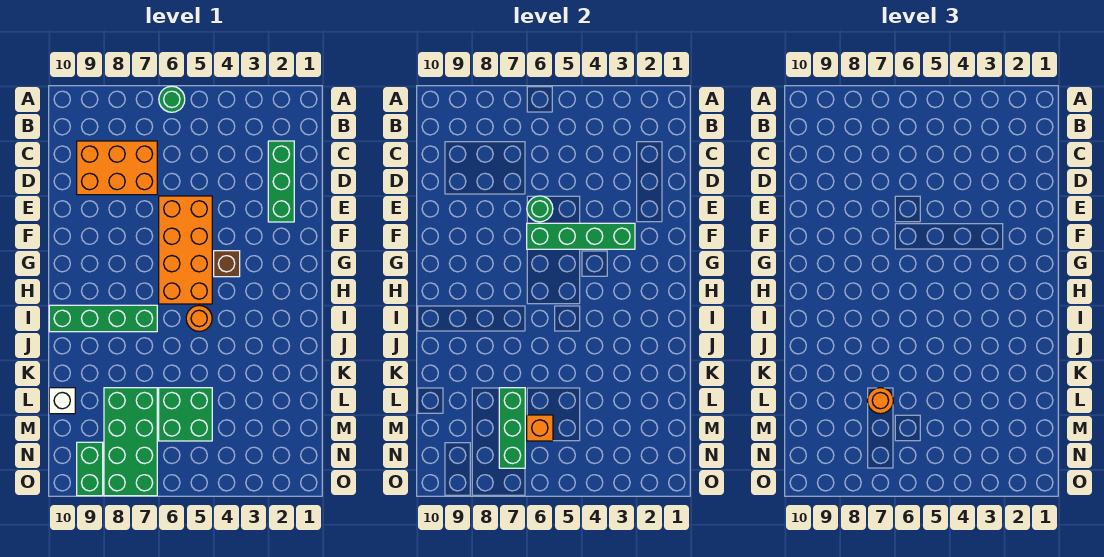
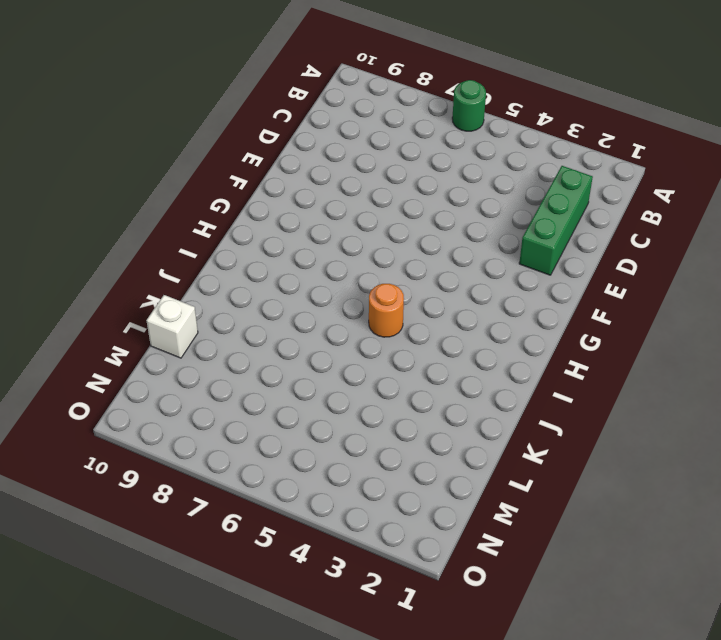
none -> orange 2x3 brick [77,141,157,195]
none -> orange 2x4 brick [159,196,212,304]
none -> brown 1x1 brick [214,251,240,277]

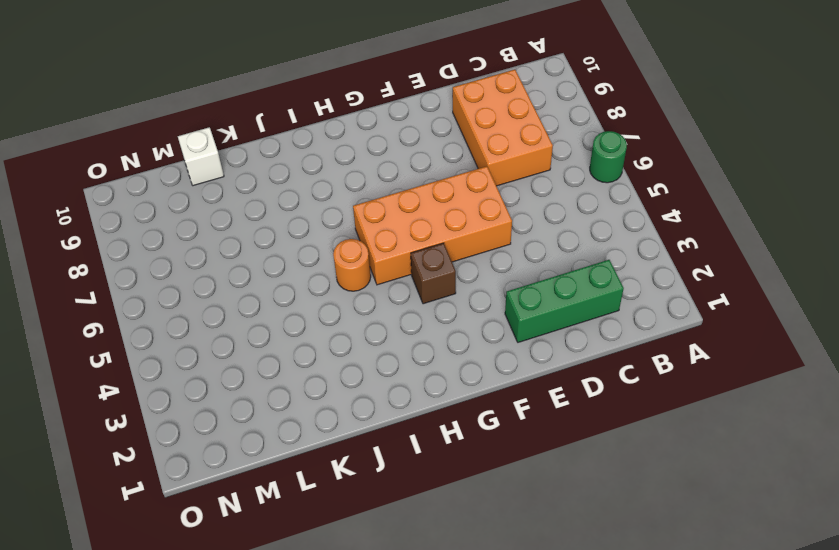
none -> green 1x4 brick [49,305,157,332]
none -> green 2x2 brick [159,388,212,441]
none -> green 2x4 brick [104,388,157,496]

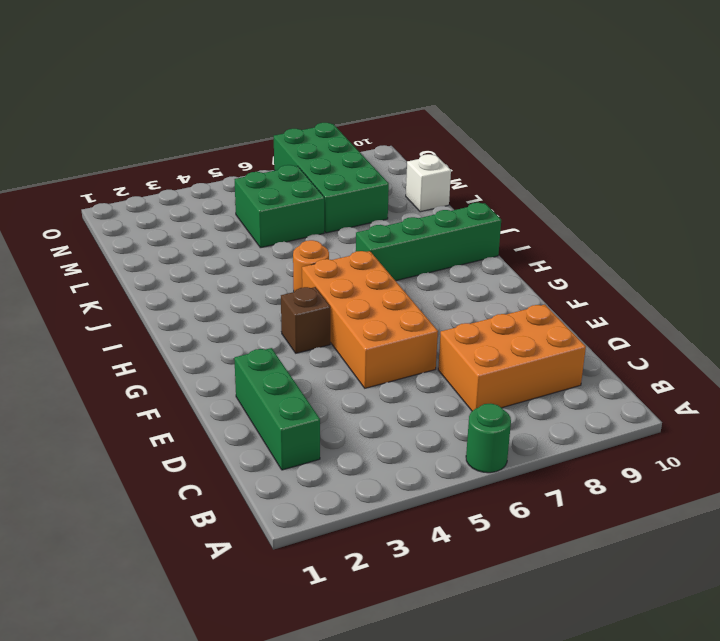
none -> green 1x2 brick [77,442,103,496]
none -> green 1x1 round brick [527,196,553,222]
none -> green 1x4 brick [527,223,635,249]

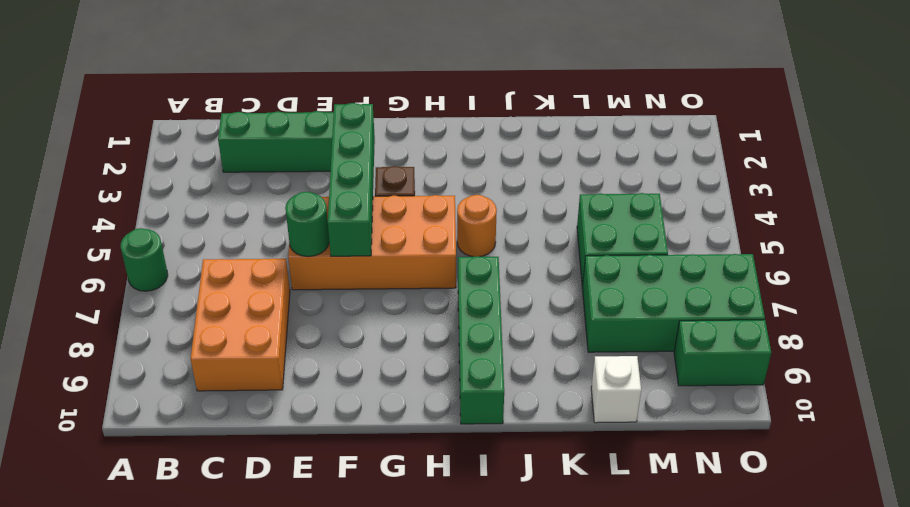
none -> green 1x3 brick [499,388,525,468]
none -> orange 1x1 brick [527,415,553,441]
none -> orange 1x1 round brick [867,388,893,414]

